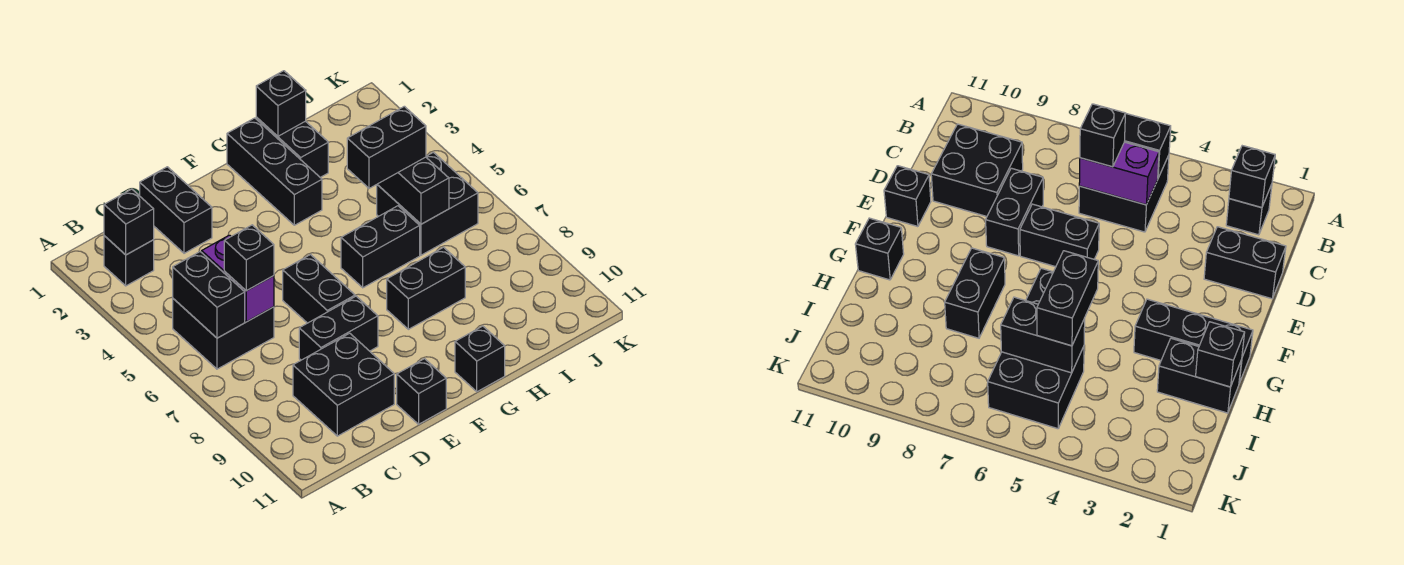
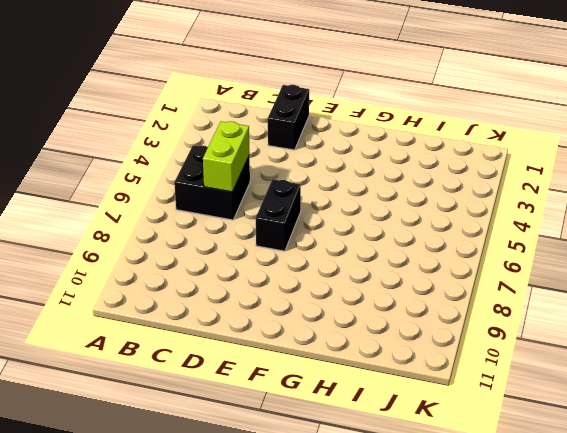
lime 1x2 brick [203,121,249,192] -> purple 1x2 brick [202,235,274,322]
none -> black 1x1 brick [104,236,154,286]
none -> black 2x2 brick [293,333,394,436]
none -> black 1x2 brick [299,296,378,360]

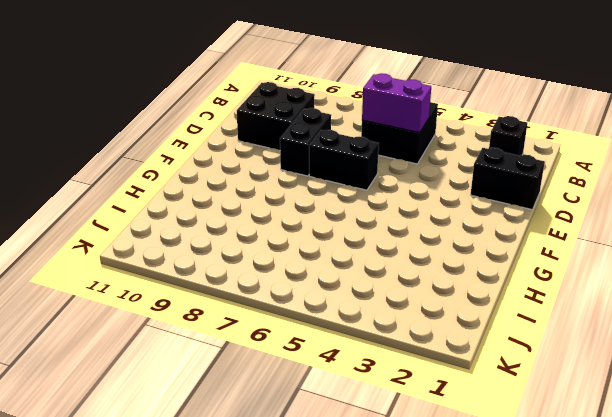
none -> black 1x1 brick [397,359,446,424]
none -> black 1x3 brick [227,118,322,225]
none -> black 1x2 brick [341,206,420,288]

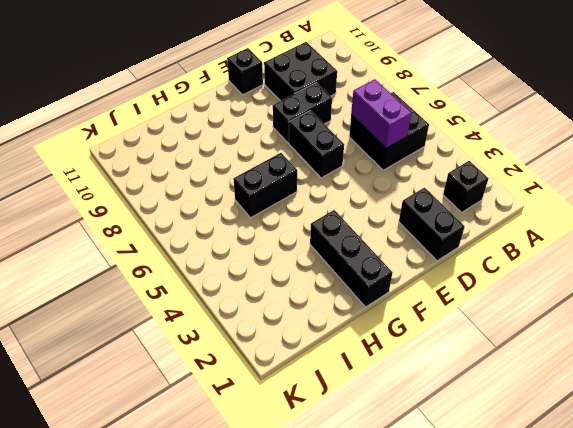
none -> black 1x2 brick [387,247,465,329]
none -> black 1x1 brick [455,326,505,392]
none -> black 1x2 brick [256,117,328,178]

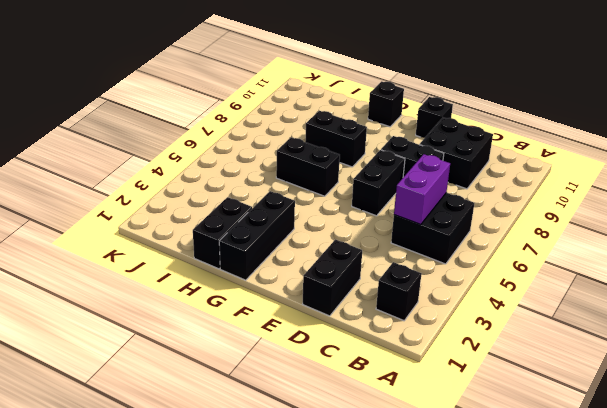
none -> black 2x2 brick [377,152,478,255]
none -> black 1x1 brick [104,189,154,255]
none -> black 1x2 brick [173,252,245,338]

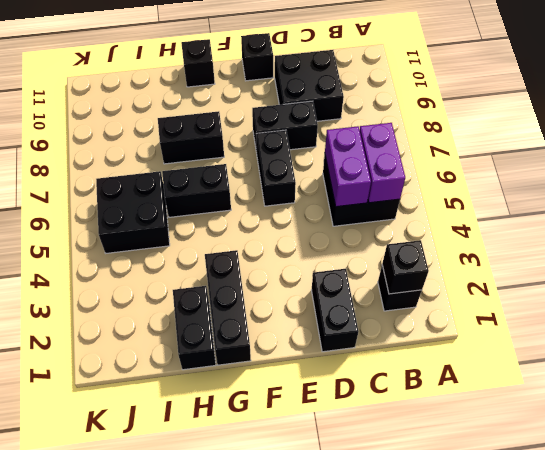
purple 1x2 brick [360,123,405,203] -> black 1x2 brick [173,252,245,338]
none -> black 1x1 brick [256,71,306,136]
none -> black 1x2 brick [377,157,449,224]
none -> black 1x1 brick [224,225,274,291]

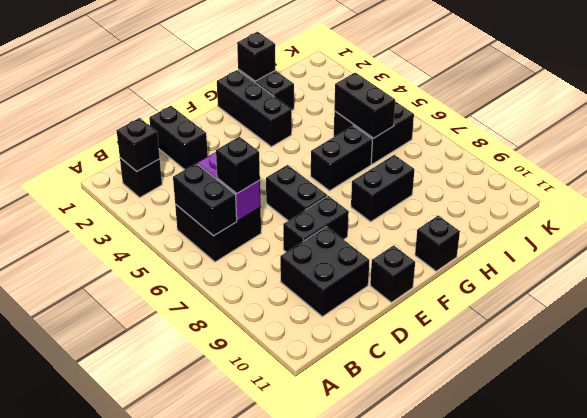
none -> black 1x2 brick [347,106,426,188]

